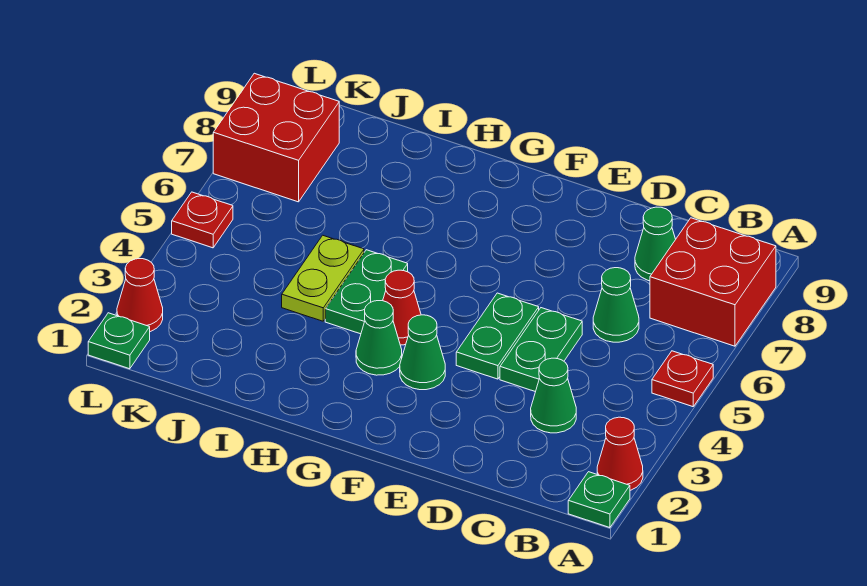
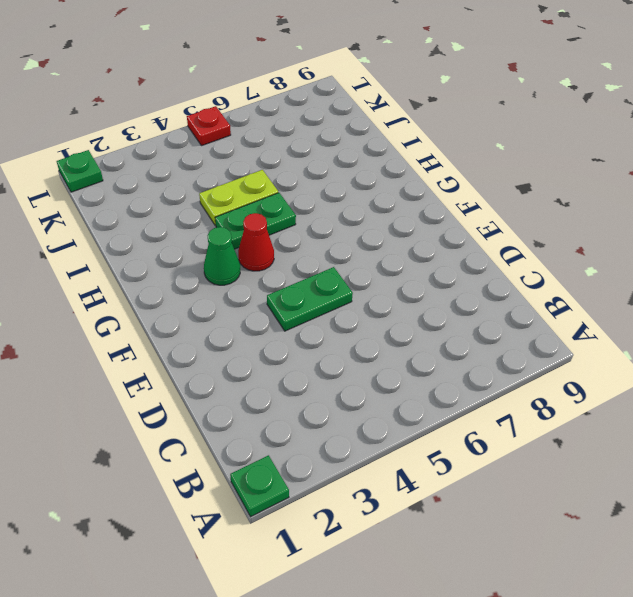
none -> red 1x1 cone [597,417,643,490]
none -> red 1x1 plate [652,351,713,407]
none -> red 2x2 brick [650,218,776,346]

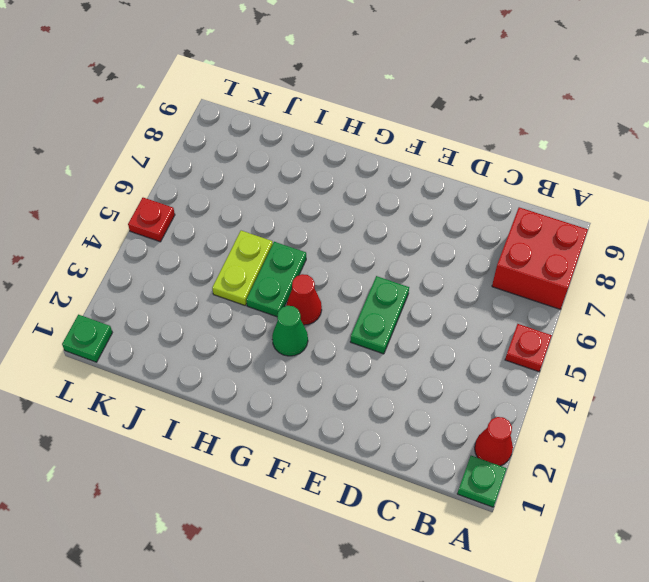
none -> green 1x1 cone [531,358,576,433]
none -> green 1x1 cone [593,268,639,342]
none -> green 1x1 cone [635,207,676,281]

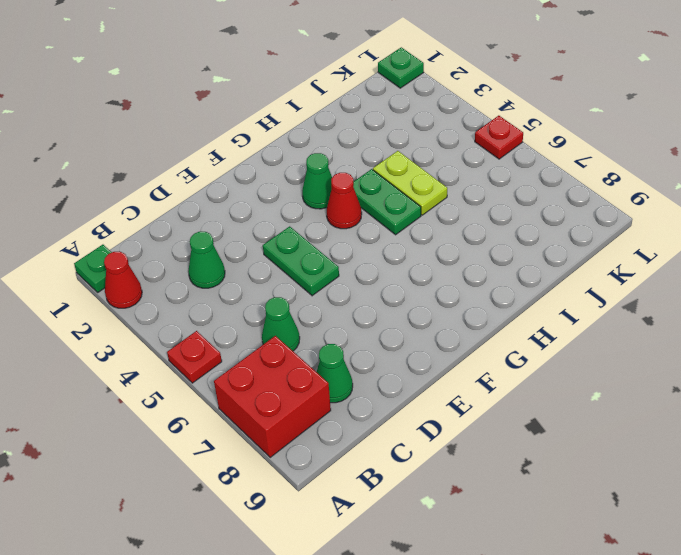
none -> green 1x2 plate [500,308,582,392]
none -> green 1x1 cone [400,315,445,390]
none -> red 2x2 brick [213,73,339,202]

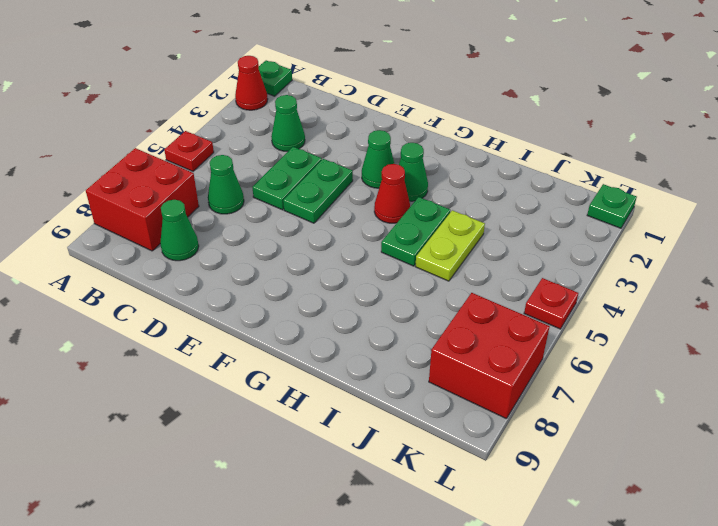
none -> red 1x1 cone [117,259,163,332]

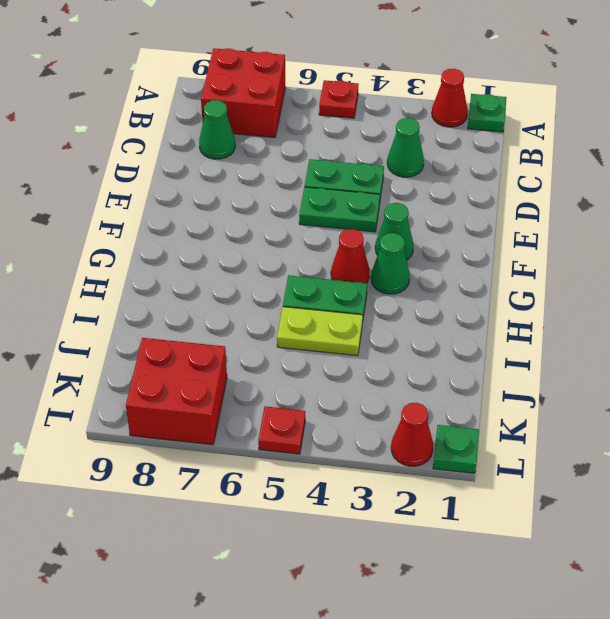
none -> green 1x1 cone [593,268,639,342]

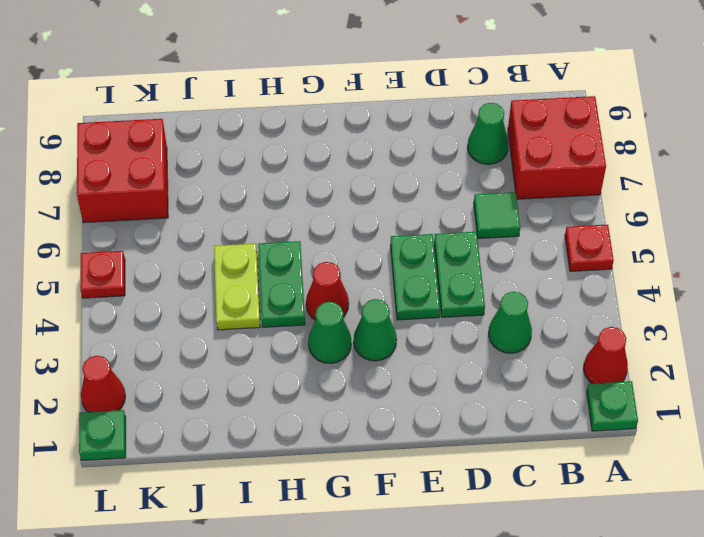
green 1x1 tile [474,192,520,239] -> green 1x1 cone [593,268,639,342]

